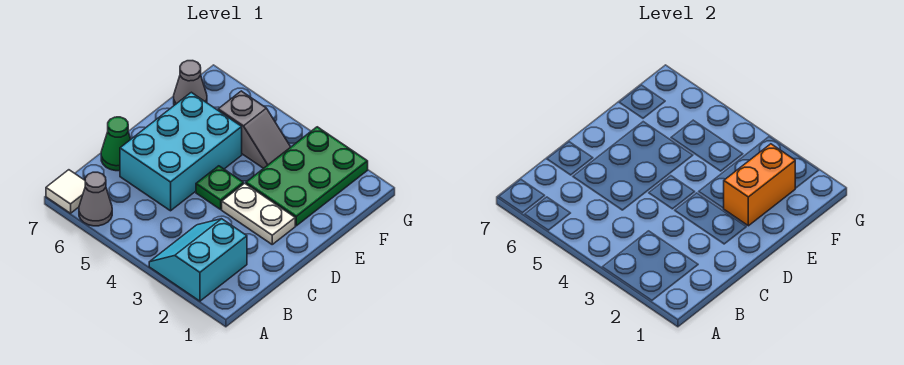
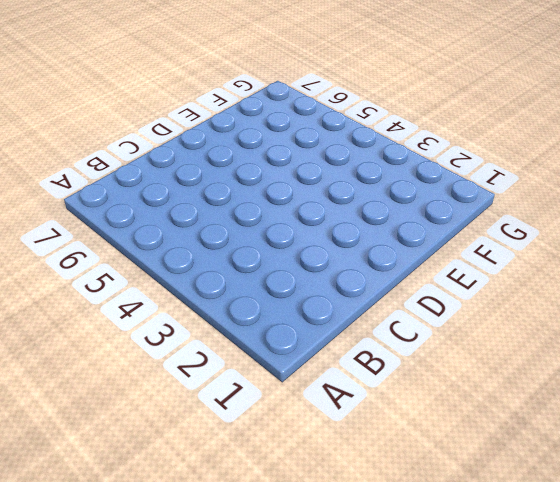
none -> cyan 2x2 slope [149,219,247,301]
none -> grey 1x1 cone [79,172,112,226]

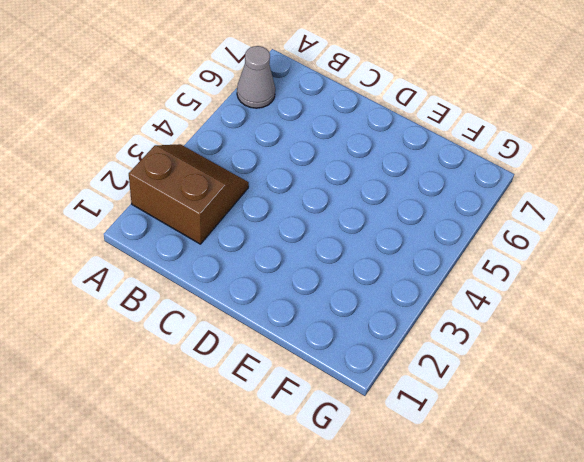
brown 2x2 slope [129,144,249,244] -> cyan 2x2 slope [149,219,247,301]
none -> white 1x1 tile [46,170,85,213]
none -> cyan 2x3 brick [120,92,242,211]

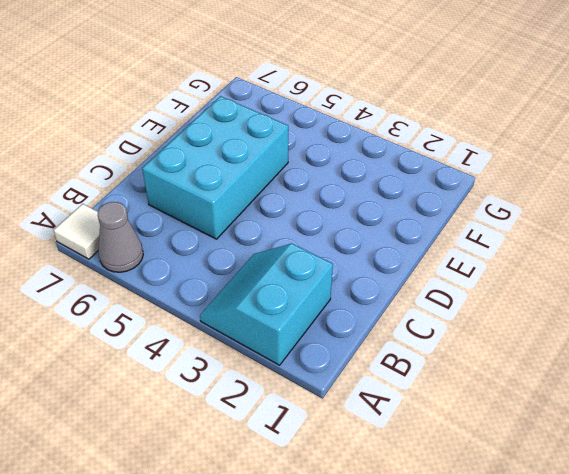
none -> green 1x1 cone [101,117,131,171]
none -> white 1x2 plate [222,183,295,244]

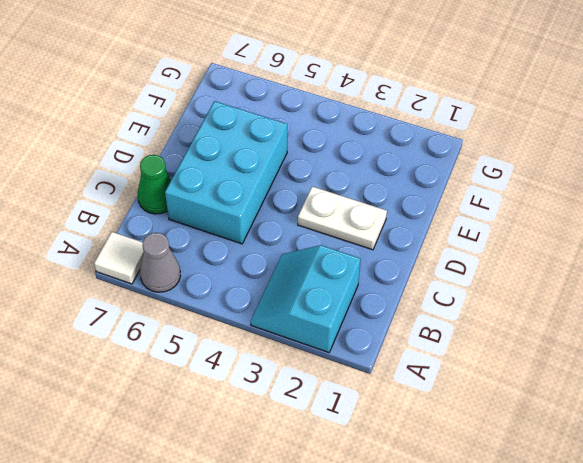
none -> green 1x1 plate [196,166,243,209]
none -> green 2x3 plate [246,127,368,226]

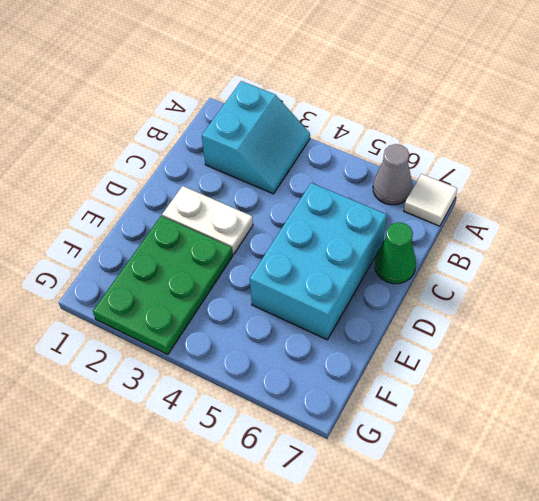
none -> green 1x1 plate [196,166,243,209]
none -> grey 1x2 slope [218,91,290,168]

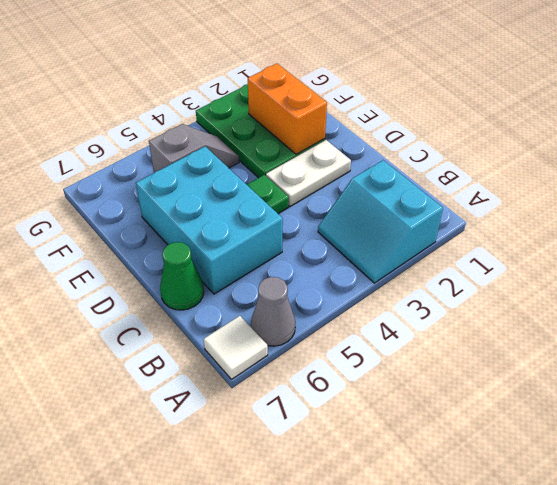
none -> grey 1x1 cone [174,61,207,105]

